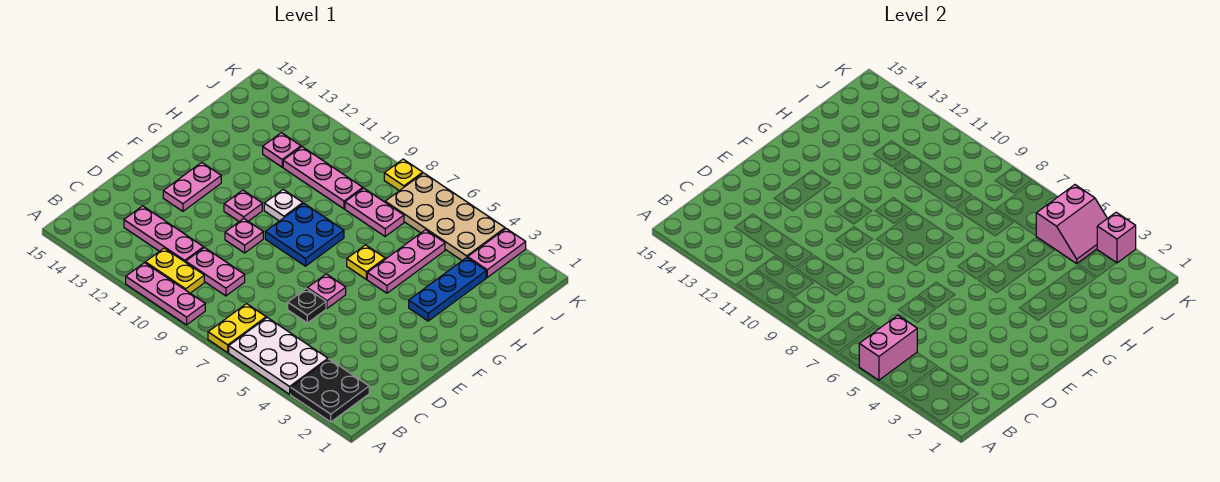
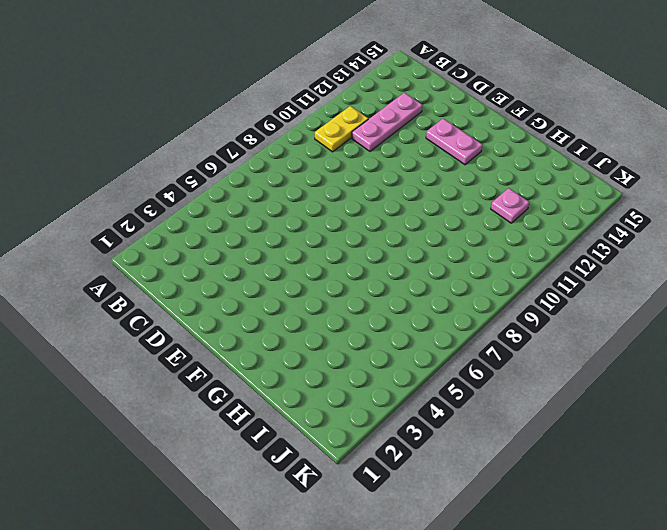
none -> black 2x2 plate [291,359,369,422]
none -> white 2x3 plate [229,318,328,394]
none -> yellow 1x2 plate [208,304,266,352]

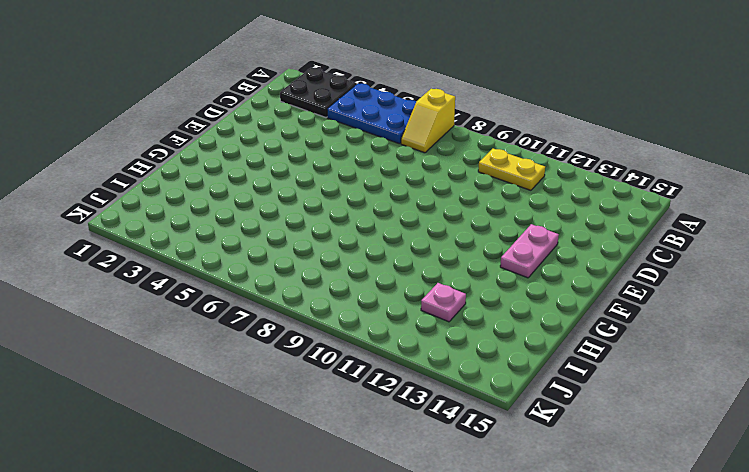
blue 2x3 plate [327,84,416,144] -> white 2x3 plate [229,318,328,394]
yellow 1x2 slope [401,89,455,153] -> yellow 1x2 plate [208,304,266,352]
none -> pink 1x3 plate [126,263,205,325]
none -> pink 1x2 plate [186,248,245,296]
none -> pink 1x3 plate [124,206,203,262]

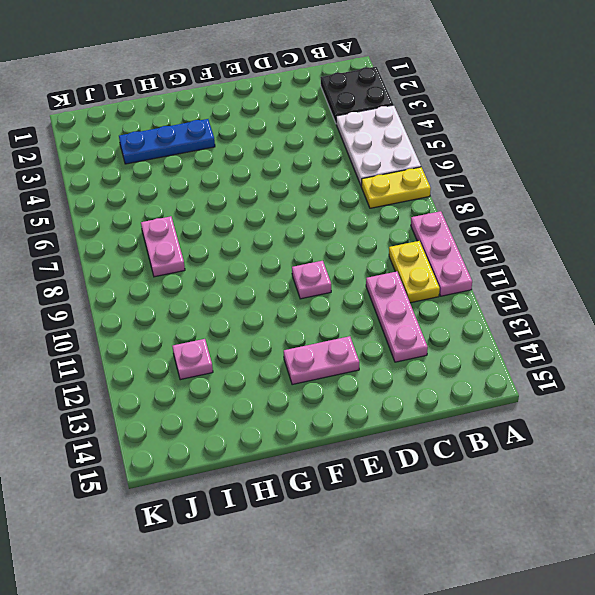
none -> pink 1x2 plate [186,248,245,296]
none -> black 1x1 plate [288,289,326,323]
none -> pink 1x1 plate [307,274,346,308]

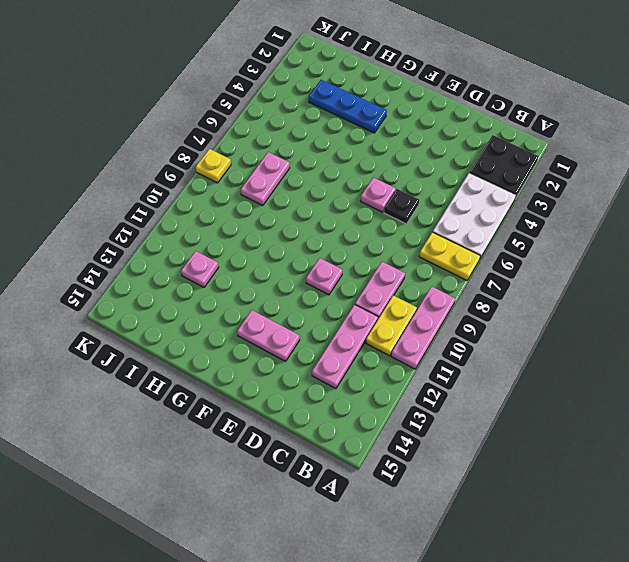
none -> blue 2x2 plate [265,203,344,266]
none -> pink 1x1 plate [224,190,262,222]
none -> pink 1x3 plate [367,230,445,293]

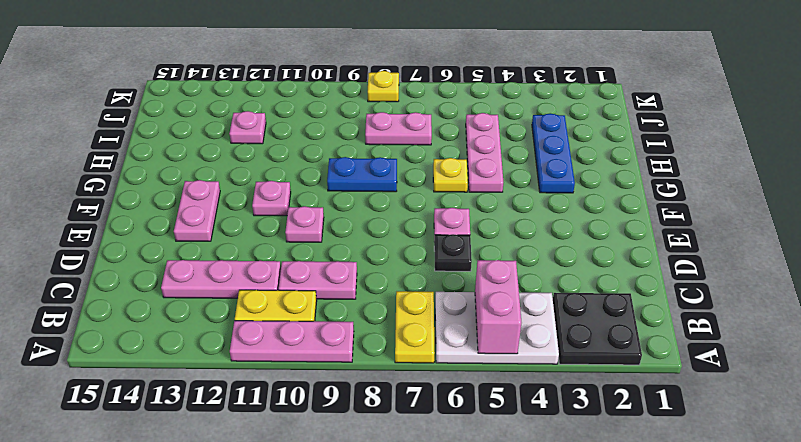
blue 1x2 plate [327,157,397,192] -> blue 2x2 plate [265,203,344,266]
none -> white 1x1 plate [264,190,303,221]
none -> pink 1x3 plate [283,147,363,209]
none -> pink 1x2 plate [468,229,526,277]

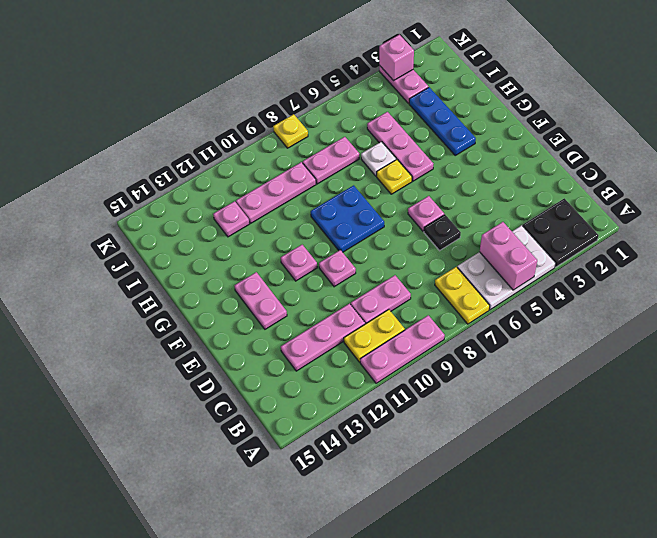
white 1x1 plate [361,142,396,176] -> white 1x1 plate moved to [264,190,303,221]
none -> tan 2x4 plate [385,173,505,260]
none -> pink 2x2 slope [1036,185,1107,263]

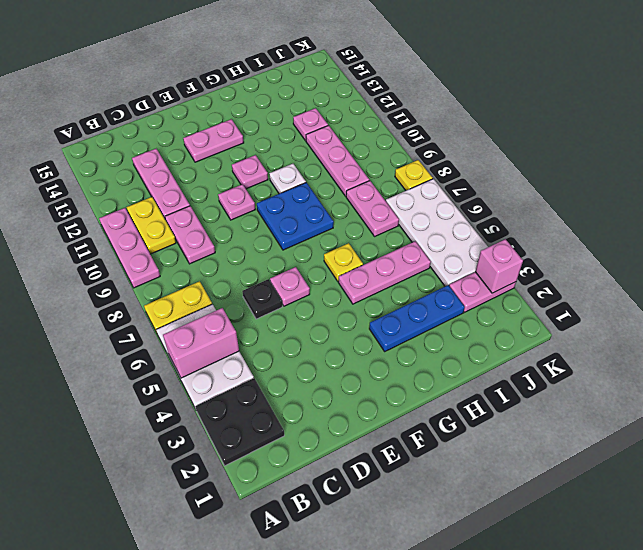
white 2x4 plate [386,179,488,286] -> tan 2x4 plate [385,173,505,260]
none -> pink 2x2 slope [1036,185,1107,263]

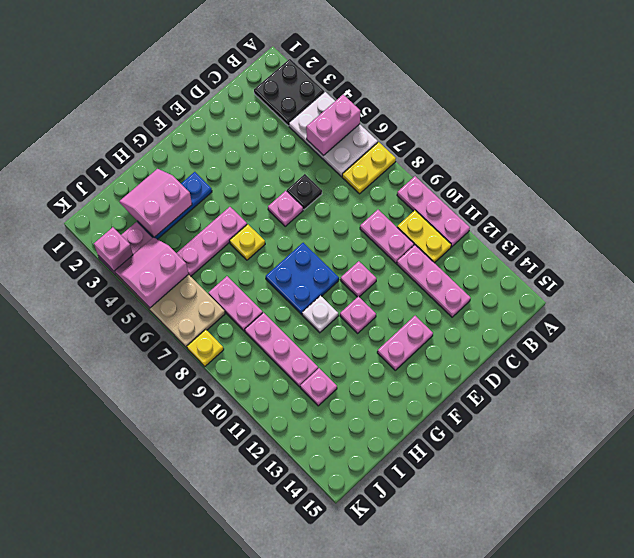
pink 2x2 slope [119,169,192,237] -> none

